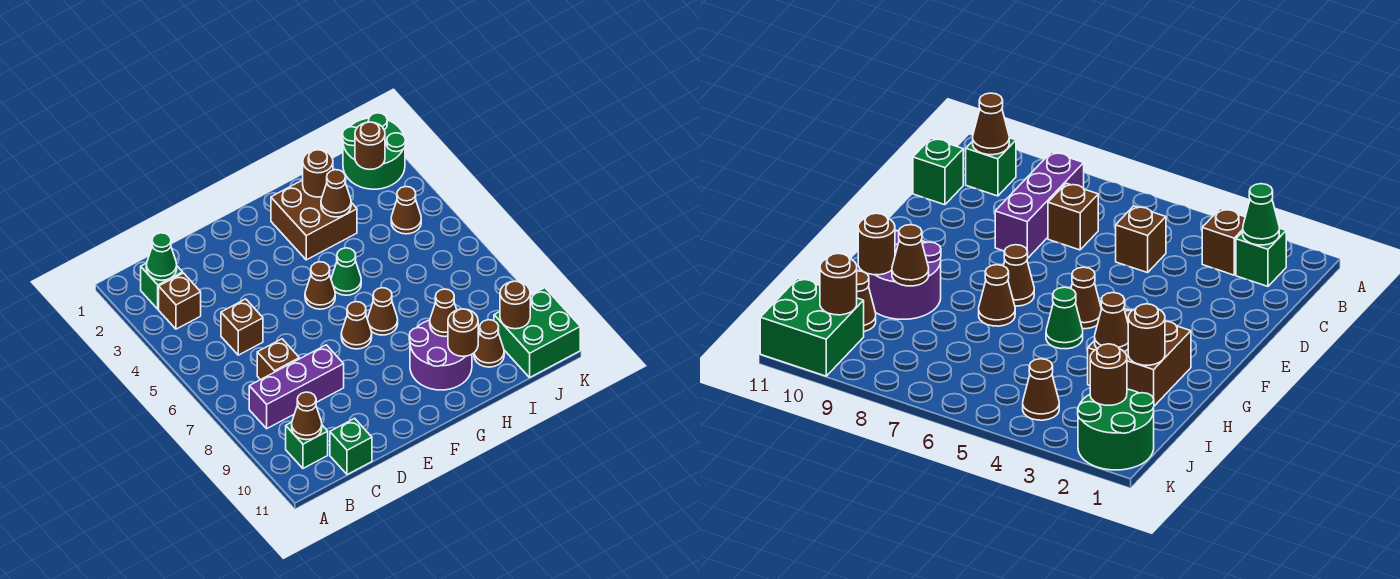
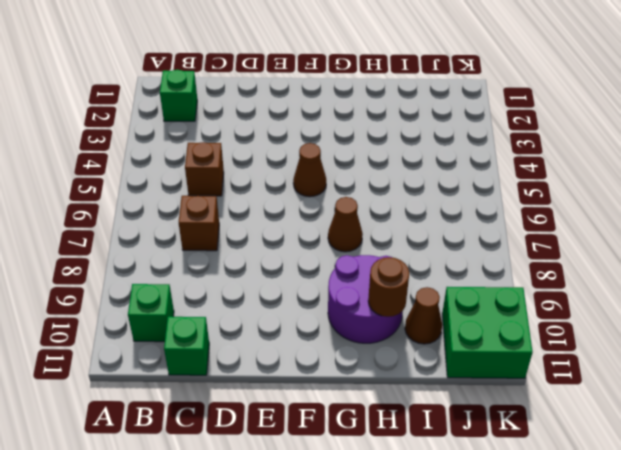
none -> brown 1x1 brick [159,273,201,329]
none -> purple 1x3 brick [249,345,344,429]
none -> brown 1x1 cone [341,302,372,349]

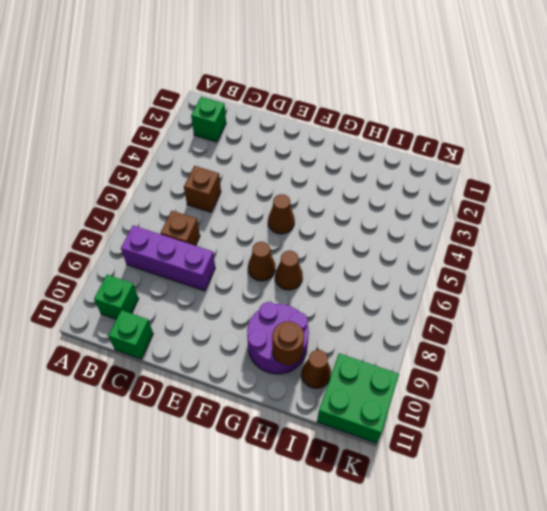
none -> brown 1x1 brick [159,273,201,329]
none -> brown 2x2 brick [271,180,357,260]
none -> green 1x1 cone [331,248,361,295]

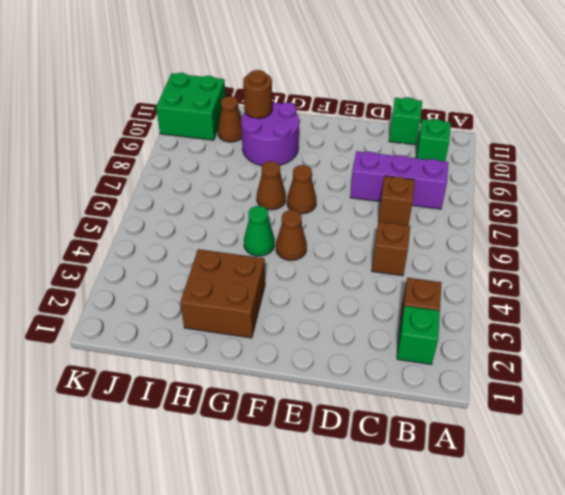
none -> green 2x2 round brick [342,113,406,189]
none -> brown 1x1 cone [391,186,421,234]
none -> green 1x1 cone [146,233,177,280]

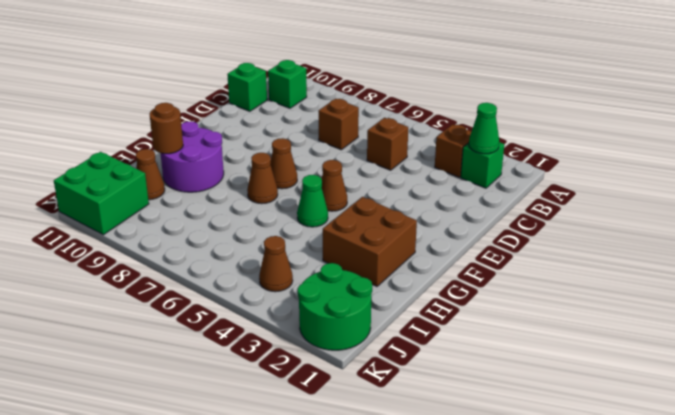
none -> purple 1x3 brick [249,345,344,429]
none -> brown 1x1 cone [292,392,322,440]
none -> brown 1x1 round brick [303,150,333,197]

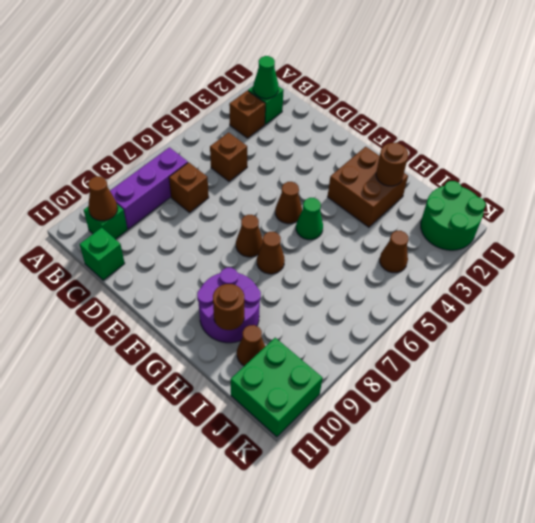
purple 1x3 brick [110,147,188,229] -> purple 1x3 brick turned to [249,345,344,429]
none -> brown 1x1 cone [321,170,351,217]
none -> brown 1x1 cone [430,289,457,337]
none -> brown 1x1 round brick [355,122,385,170]

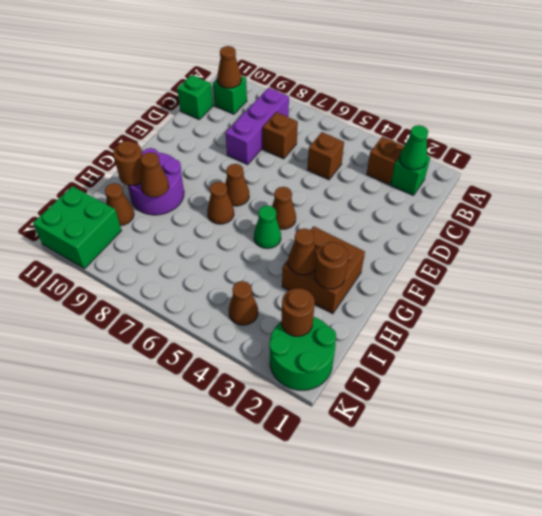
none -> brown 1x1 round brick [500,281,530,329]

